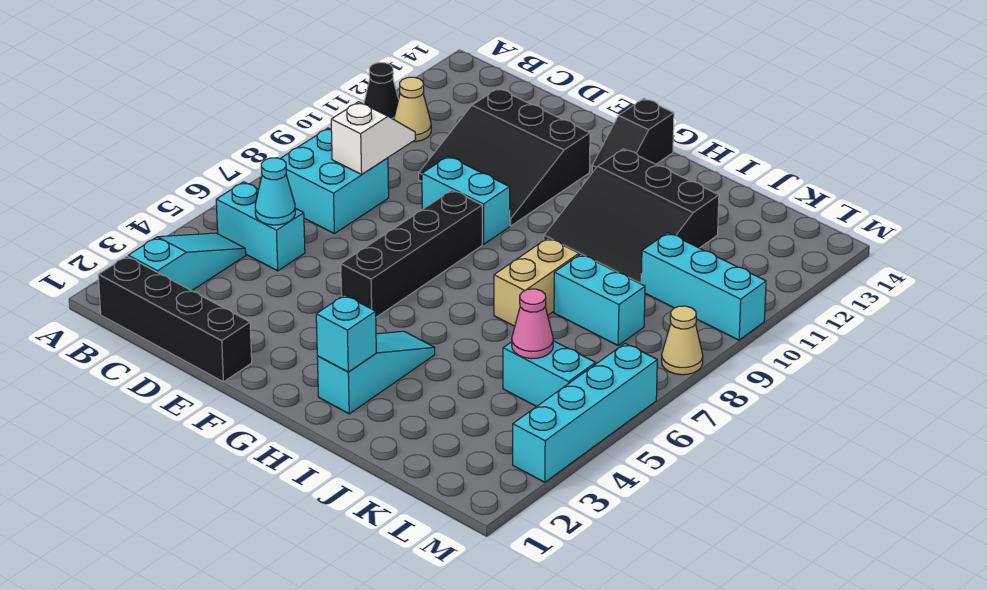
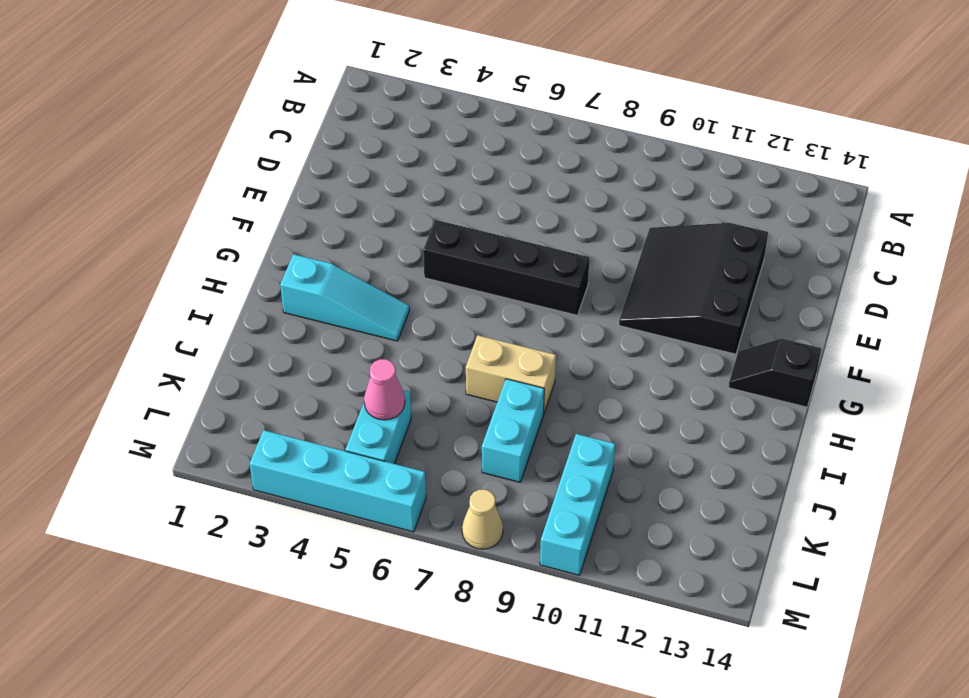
none -> black 1x1 cone [364,63,399,119]
none -> black 1x4 brick [98,256,252,382]
none -> cyan 1x3 slope [128,233,246,291]

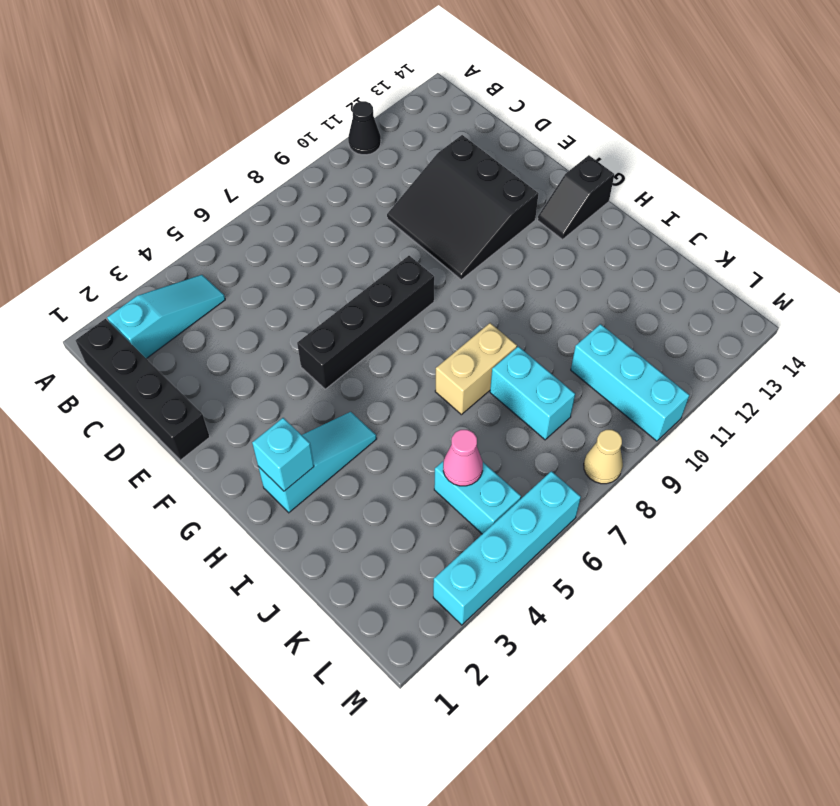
none -> cyan 1x2 brick [216,182,305,271]
none -> cyan 2x2 brick [280,128,389,234]
none -> tan 1x1 cone [394,77,431,142]

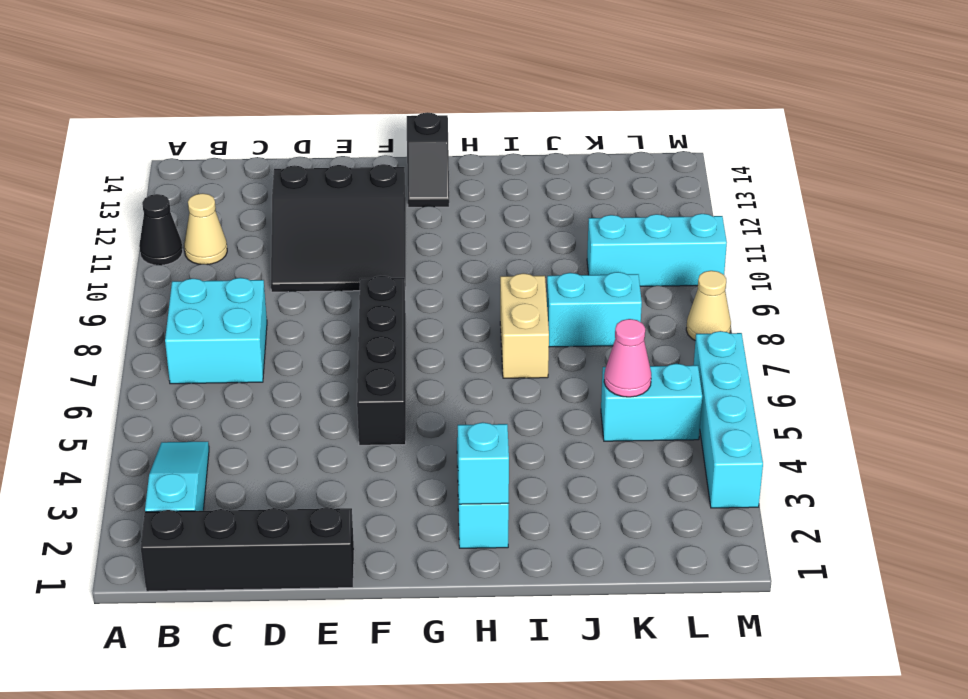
none -> cyan 1x2 brick [216,182,305,271]
none -> cyan 1x2 brick [422,156,510,244]
none -> black 3x3 slope [544,149,719,284]

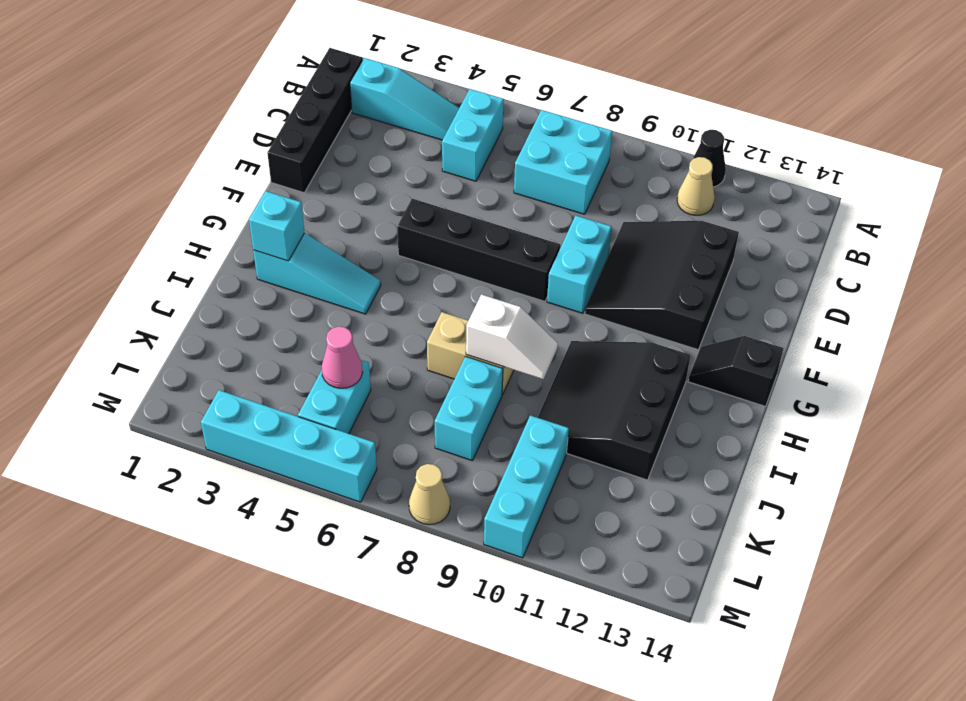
white 1x2 slope [466,295,558,379] -> white 1x2 slope moved to [331,102,416,174]
none -> cyan 1x1 cone [255,158,295,225]

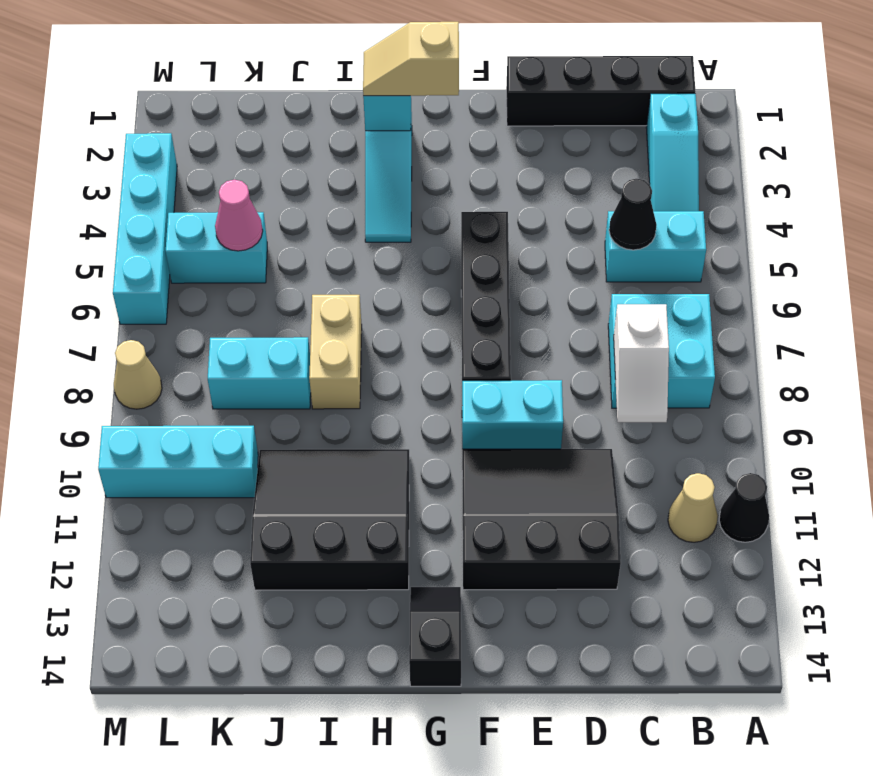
black 1x1 cone [609,179,657,250] -> cyan 1x1 cone [255,158,295,225]
tan 1x2 slope [363,22,459,96] -> none

